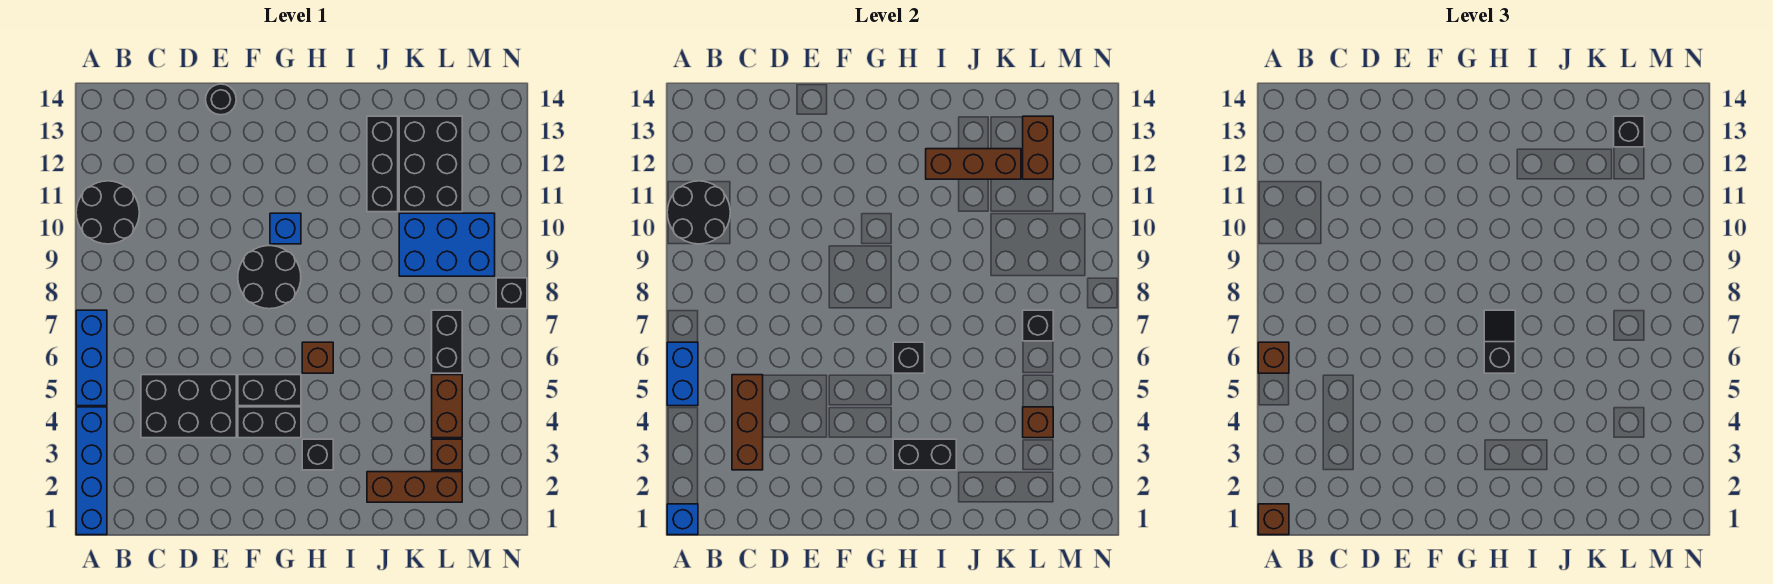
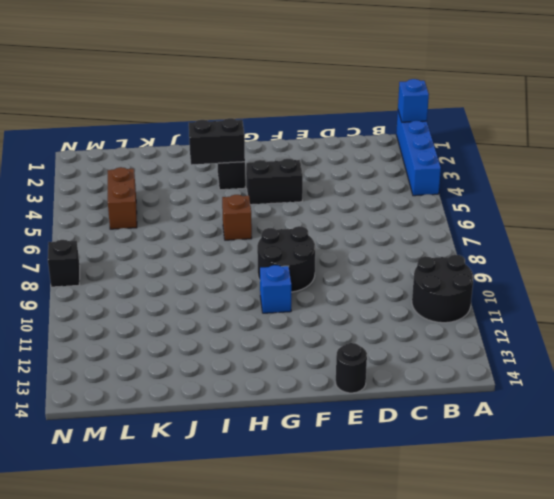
none -> blue 1x3 brick [76,310,107,406]
none -> black 2x3 brick [141,375,236,438]
none -> black 1x2 brick [238,375,301,406]
none -> brown 1x3 brick [367,472,462,502]

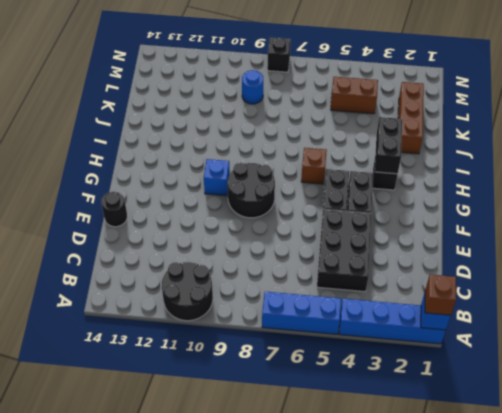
blue 1x1 round brick [242,70,263,104] -> blue 2x3 brick [399,213,495,276]
none -> black 1x3 brick [367,116,398,212]
none -> black 2x3 brick [399,116,462,212]
none -> brown 1x1 brick [432,439,462,470]
none -> black 1x2 brick [432,310,462,373]

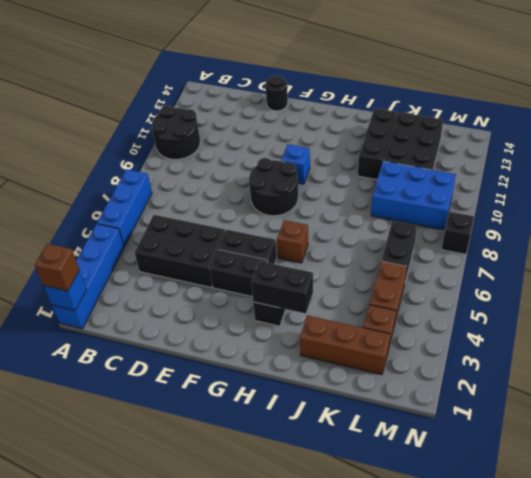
none -> blue 1x2 brick [667,342,698,406]
none -> black 2x2 round brick [667,181,730,244]
none -> brown 1x3 brick [732,375,763,470]
none -> black 1x1 brick [893,342,924,373]

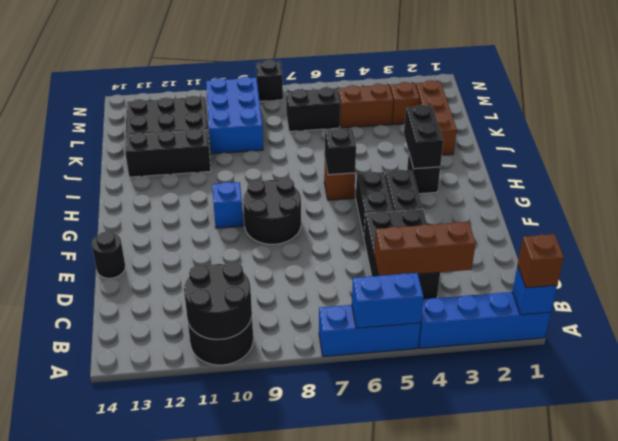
none -> brown 1x3 brick [926,149,1021,179]
none -> brown 1x1 brick [1023,407,1053,438]
none -> black 1x1 brick [1023,310,1053,341]
none -> brown 1x2 brick [1023,116,1053,179]

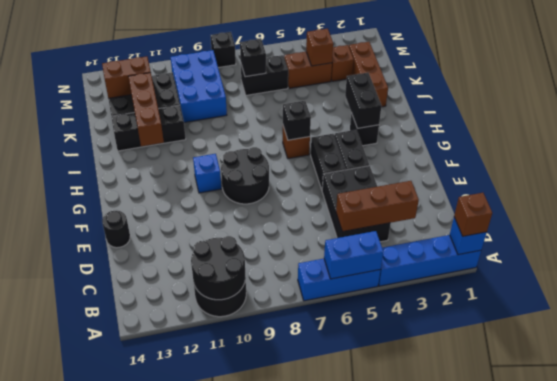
none -> brown 1x1 brick [1258,342,1289,373]
none -> black 1x2 slope [1484,310,1515,373]
none -> black 1x1 brick [1614,116,1644,147]

